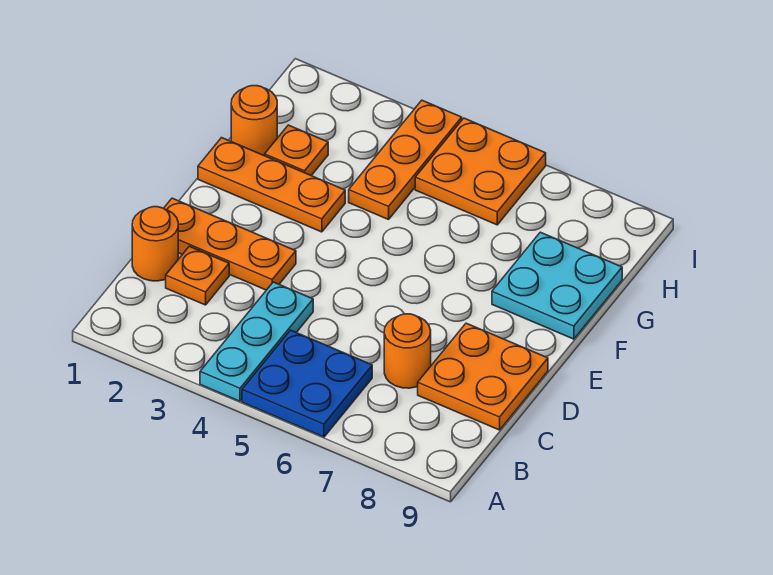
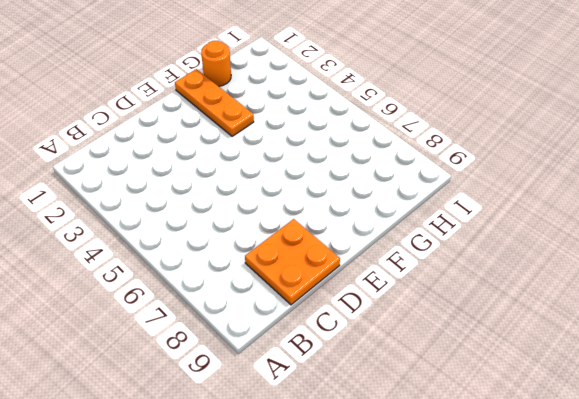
none -> cyan 1x3 plate [200,282,313,401]
none -> blue 2x2 plate [242,330,372,437]
none -> orange 1x1 round brick [132,207,178,281]

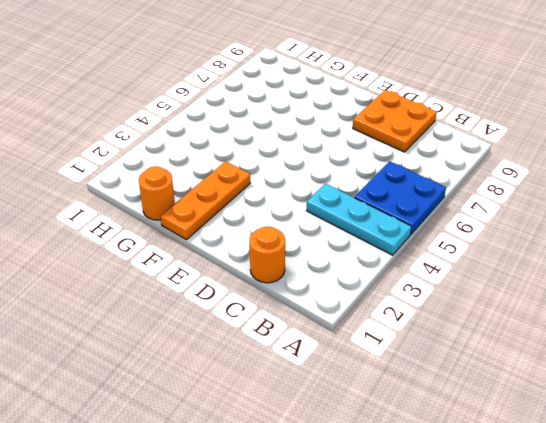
none -> orange 1x1 plate [166,246,229,305]
none -> orange 1x1 round brick [384,314,431,388]
none -> orange 1x3 plate [164,198,296,290]

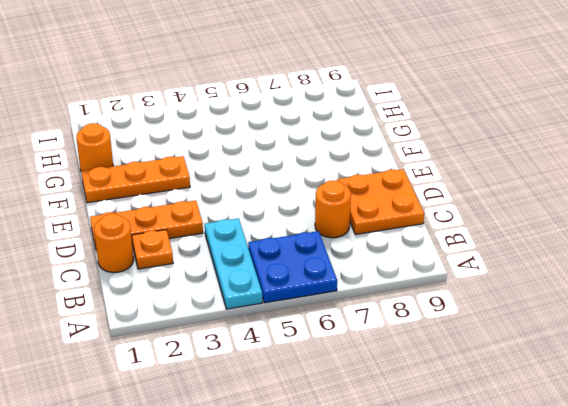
none -> cyan 2x2 plate [492,232,622,339]
none -> orange 1x1 plate [265,125,328,176]
none -> orange 1x3 plate [349,100,462,219]

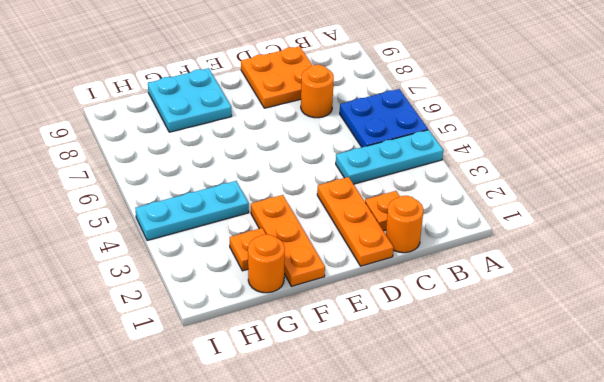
cyan 1x3 plate [136,181,249,241] -> orange 1x3 plate [349,100,462,219]
none -> orange 2x2 plate [415,118,546,225]

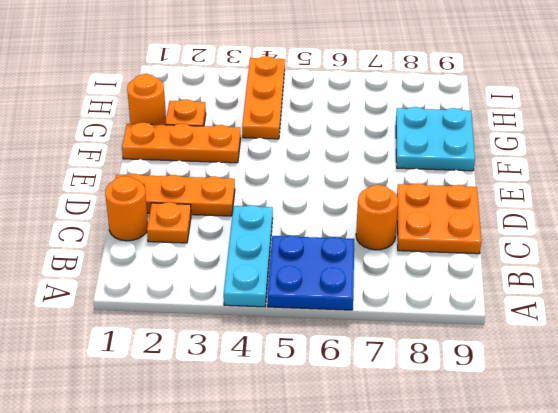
none -> orange 2x2 plate [415,118,546,225]

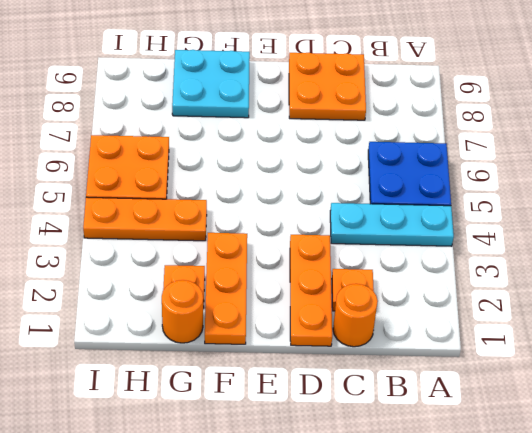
none -> orange 1x1 round brick [384,314,431,388]

